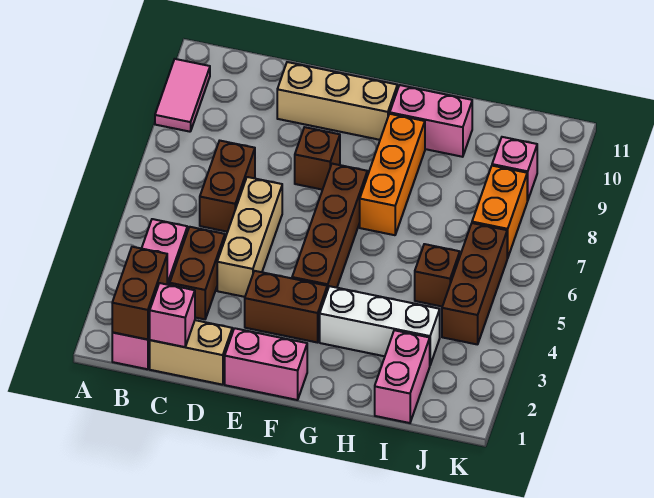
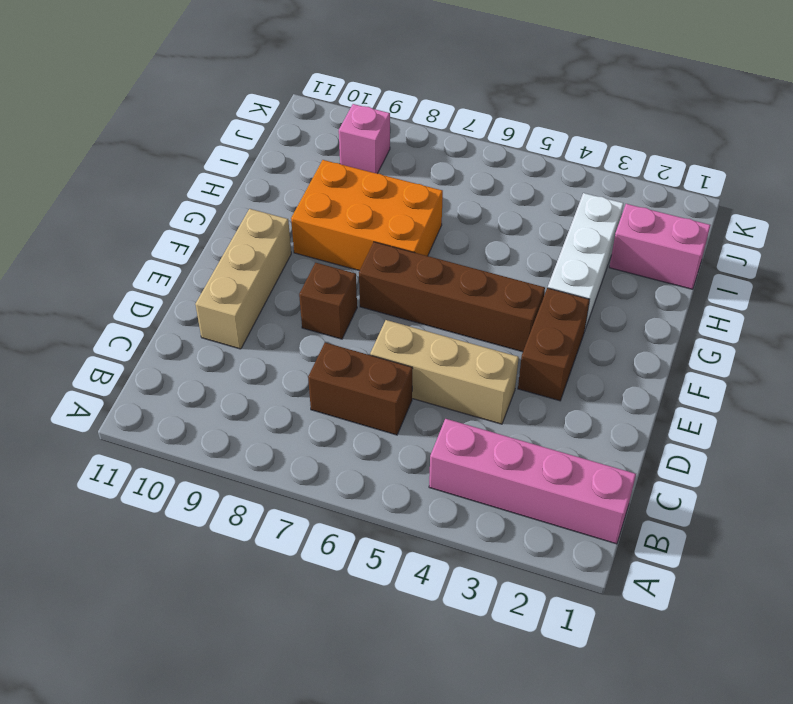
orange 2x3 brick [291,160,443,271] -> orange 1x3 brick [360,114,425,235]
none -> pink 1x2 tile [155,59,210,132]
none -> tan 1x2 brick [150,320,232,385]
none -> brown 1x2 brick [170,227,225,319]

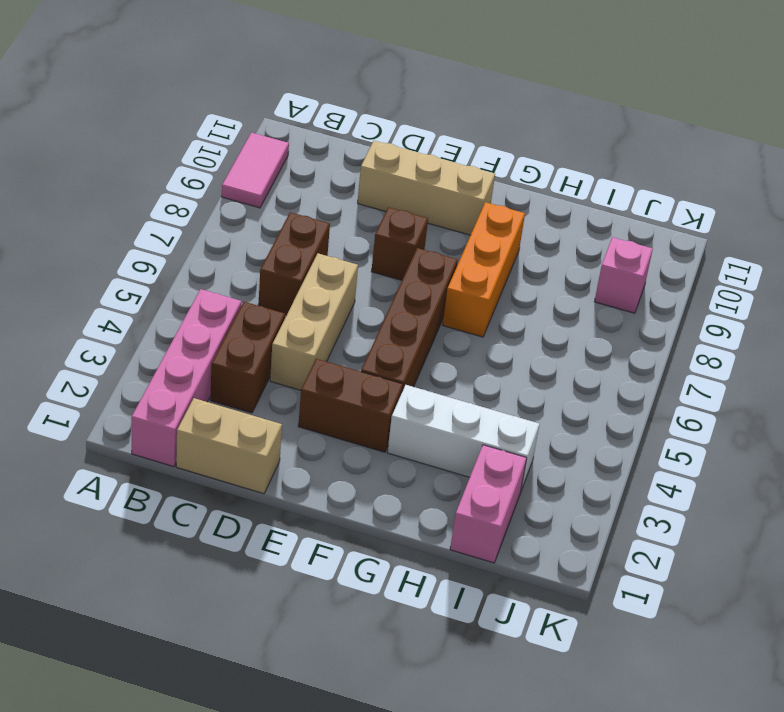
none -> pink 1x2 brick [225,328,307,400]
none -> pink 1x2 brick [390,85,472,157]
none -> brown 1x1 brick [415,244,460,306]

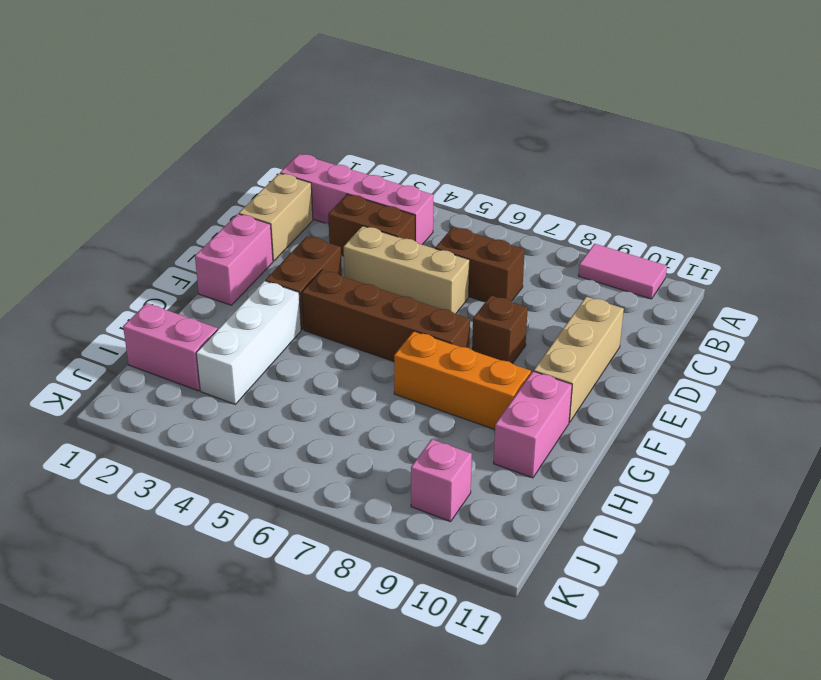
none -> brown 1x1 brick [415,244,460,306]
none -> brown 1x3 brick [442,223,507,345]
none -> orange 1x2 brick [472,166,527,258]

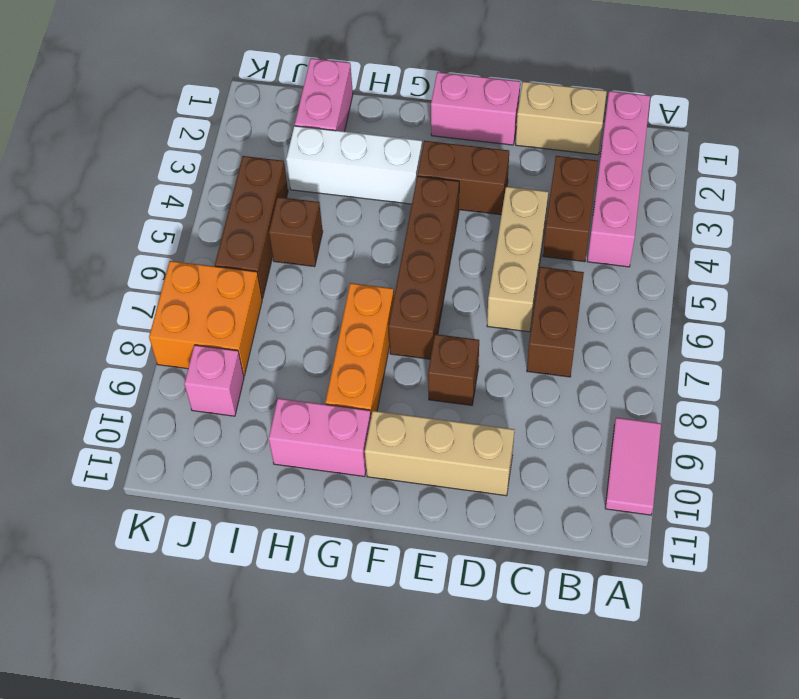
orange 2x2 brick [149,261,262,376] -> orange 1x2 brick [472,166,527,258]
none -> brown 1x2 brick [112,247,167,340]
none -> pink 1x1 brick [149,283,195,347]

